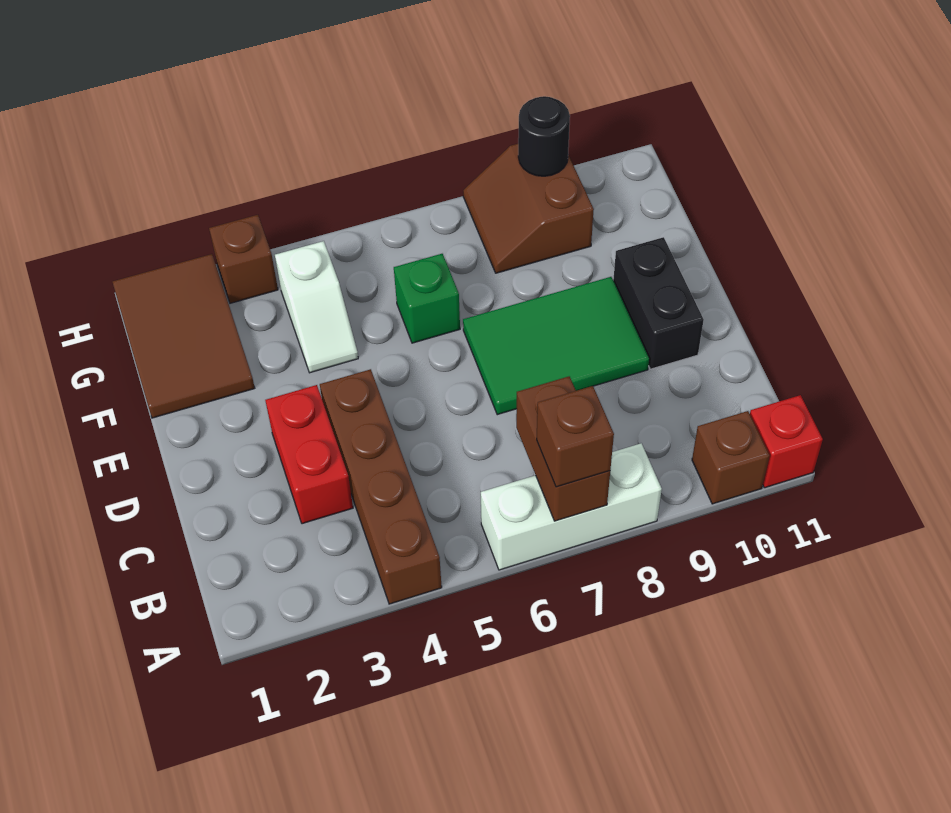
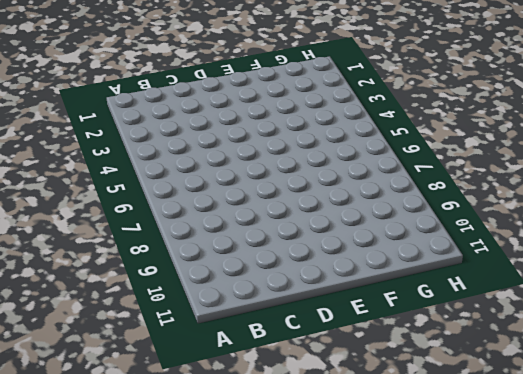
none -> brown 1x4 brick [320,369,442,604]
none -> white 1x3 brick [481,443,662,570]
none -> brown 1x1 brick [692,411,770,504]

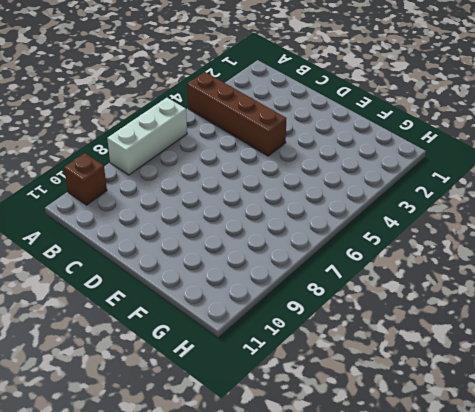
none -> red 1x1 brick [750,395,823,488]
none -> red 1x2 brick [265,385,353,524]
none -> green 2x3 tile [463,277,649,415]

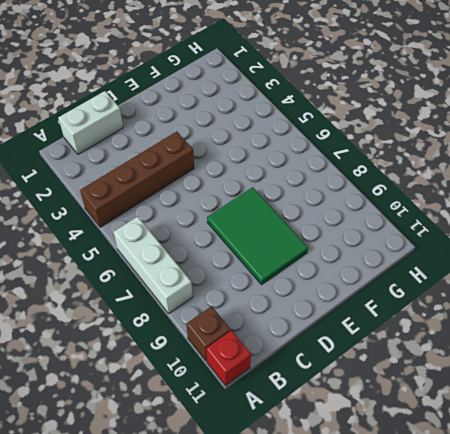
white 1x2 brick [58,91,123,154] -> none
none -> red 1x2 brick [265,385,353,524]
none -> black 1x2 brick [613,237,704,369]
none -> brown 2x3 tile [113,254,255,418]

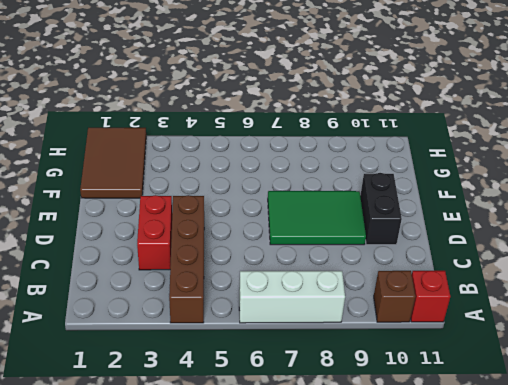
none -> white 1x2 slope [275,241,358,373]
none -> green 1x1 brick [394,254,460,343]
none -> brown 2x2 slope [463,144,594,273]

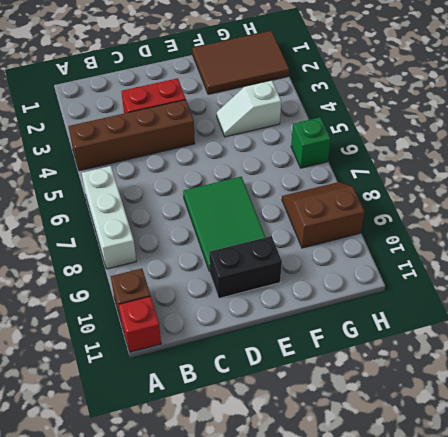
green 1x1 brick [291,117,331,168] -> green 1x1 brick moved to [394,254,460,343]
none -> brown 1x1 brick [209,215,278,303]
none -> brown 1x2 brick [516,376,610,521]
none -> black 1x1 round brick [518,96,570,176]

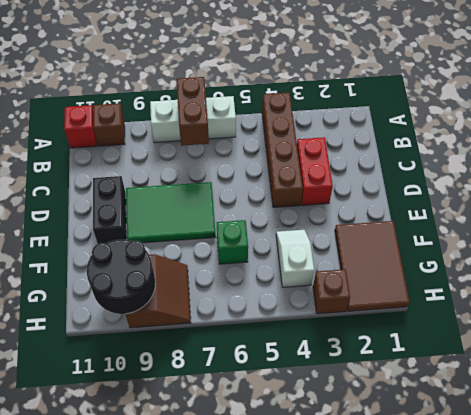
black 2x2 round brick [87,240,155,314] -> black 1x1 round brick [518,96,570,176]
none -> brown 1x1 brick [537,386,614,487]

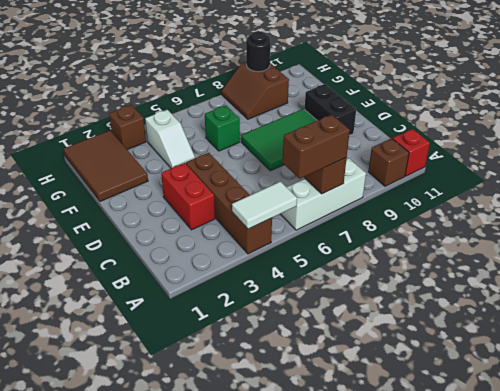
white 1x2 tile [232,182,297,229] -> none
brown 1x2 brick [283,114,350,179] -> brown 1x1 brick [537,386,614,487]

